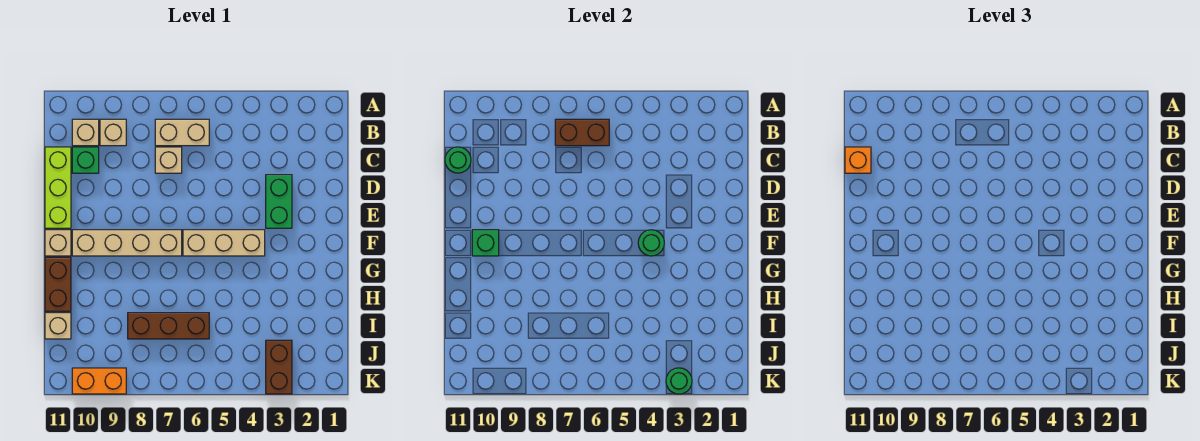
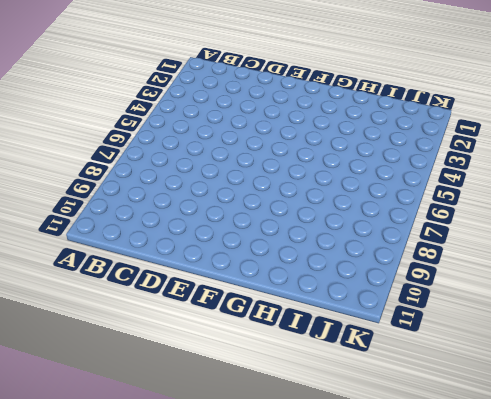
none -> tan 1x2 brick [155,119,209,146]
none -> tan 1x1 brick [100,119,126,146]
none -> tan 1x1 brick [72,119,99,146]

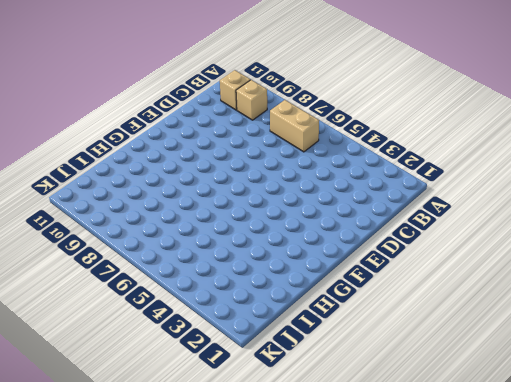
none -> tan 1x1 brick [155,147,182,173]
none -> green 1x1 brick [72,147,99,173]
none -> lime 1x3 brick [45,147,71,228]

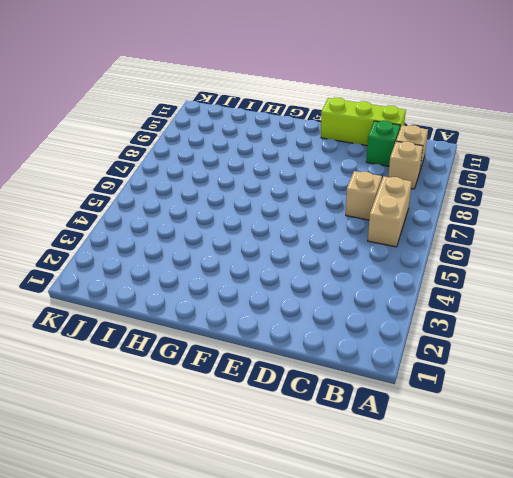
none -> green 1x2 brick [266,175,292,228]
none -> tan 1x3 brick [183,230,265,256]
none -> tan 1x4 brick [72,230,182,256]

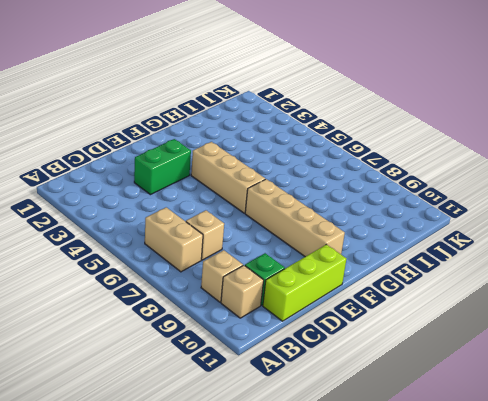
none -> tan 1x1 brick [45,230,71,256]
none -> brown 1x2 brick [45,257,71,311]
none -> brown 1x3 brick [128,313,209,339]

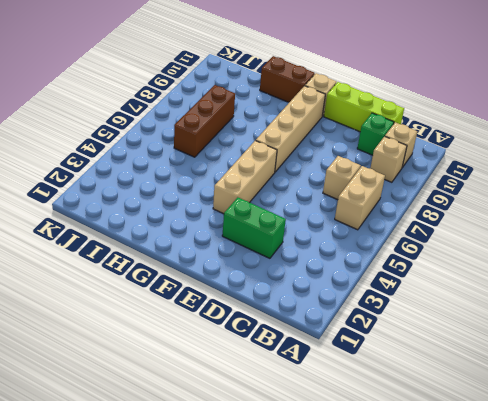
none -> tan 1x1 brick [45,313,71,339]
none -> brown 1x2 brick [266,340,292,394]
none -> orange 1x2 brick [72,368,126,394]

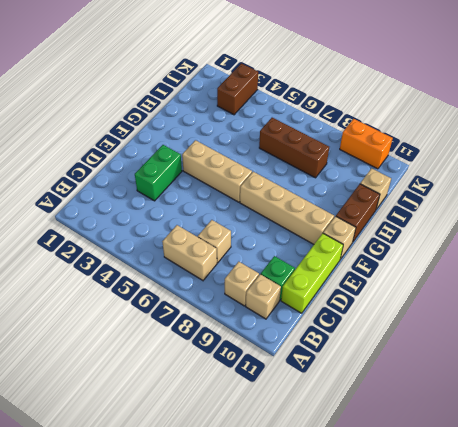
none -> brown 1x2 brick [555,119,609,146]
none -> green 1x1 round brick [445,147,471,173]
none -> green 1x1 round brick [638,230,664,256]

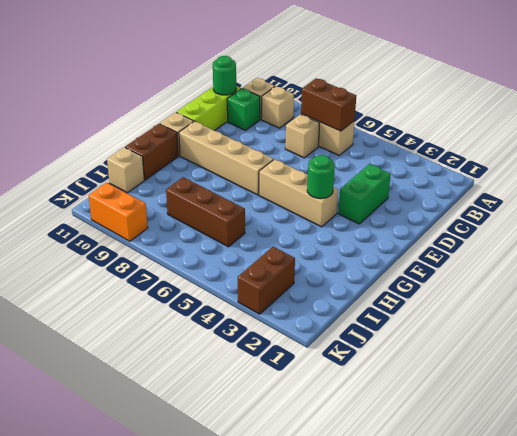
none -> green 1x1 brick [472,230,499,256]
none -> green 1x1 round brick [666,368,692,394]
none -> orange 1x1 brick [845,147,871,173]

